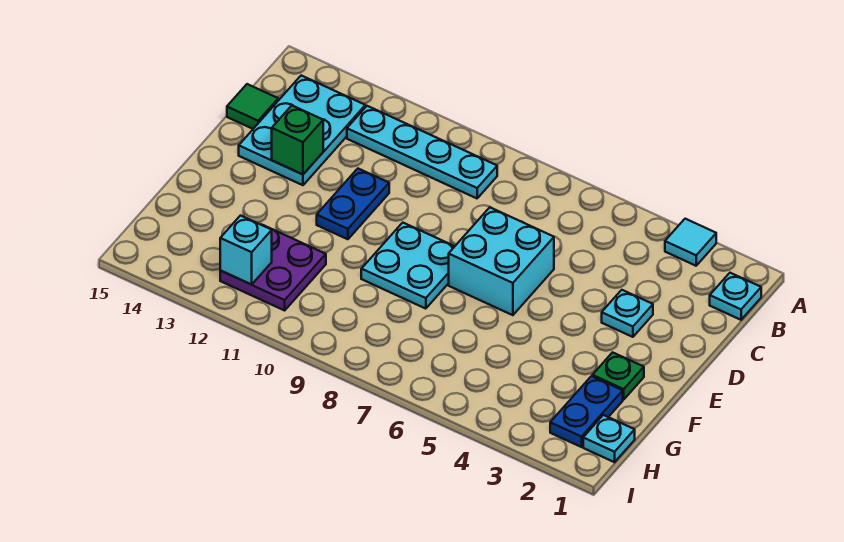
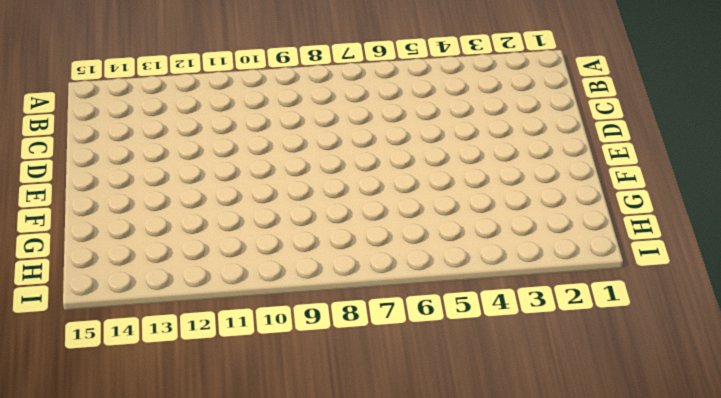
none -> cyan 1x1 tile [665,219,716,266]
none -> cyan 1x1 plate [710,273,761,320]
none -> cyan 1x4 plate [347,106,497,198]

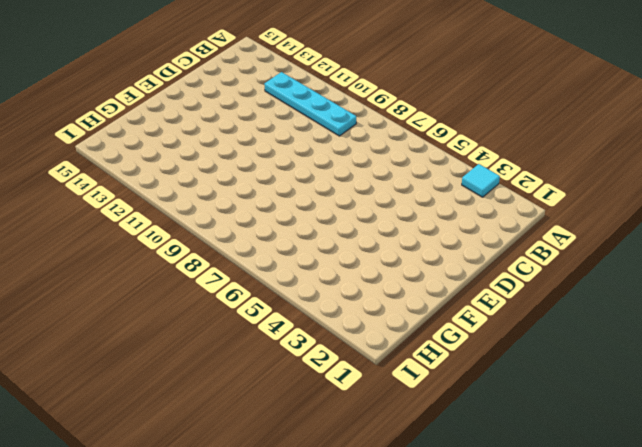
none -> cyan 1x1 plate [710,273,761,320]
none -> cyan 2x3 plate [239,76,365,185]
none -> green 1x1 tile [227,84,278,129]

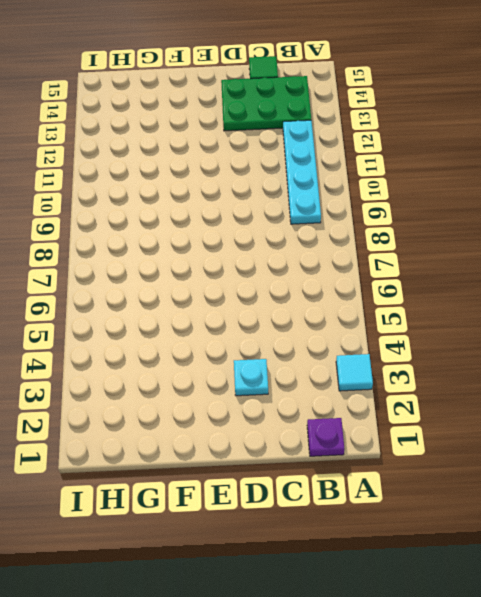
purple 1x1 plate [307,418,344,456] -> cyan 1x1 plate [710,273,761,320]
green 2x3 plate [221,76,311,131] -> cyan 2x3 plate [239,76,365,185]
none -> cyan 2x2 brick [449,207,554,315]
none -> blue 1x2 plate [317,169,389,239]
none -> cyan 2x2 plate [361,223,455,309]

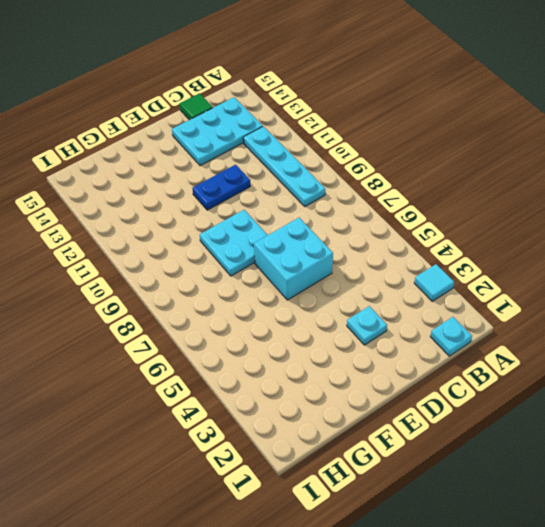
none -> green 1x1 plate [592,352,644,400]
none -> blue 1x2 plate [550,376,623,447]
none -> purple 2x2 plate [220,224,326,310]

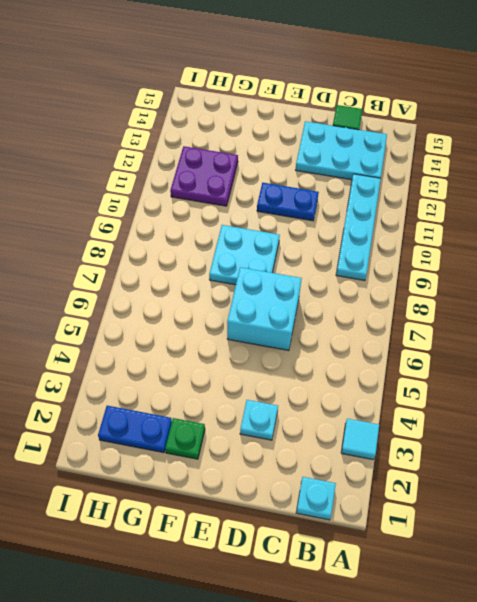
none -> cyan 1x1 plate [583,415,635,462]
none -> green 1x1 brick [272,106,323,174]
none -> cyan 1x1 brick [220,216,272,285]

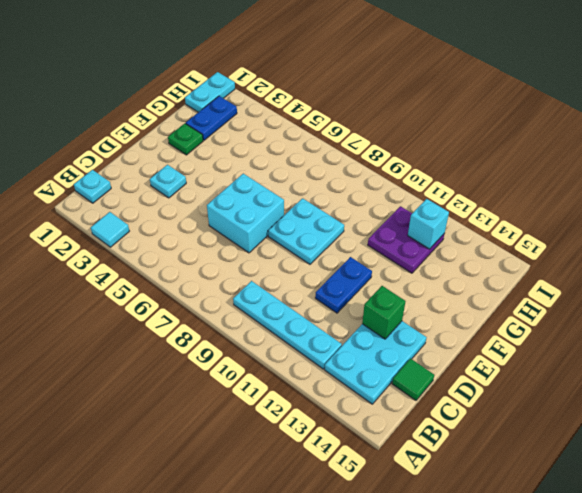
cyan 1x2 plate [185,72,235,112] -> cyan 1x1 plate [583,415,635,462]

